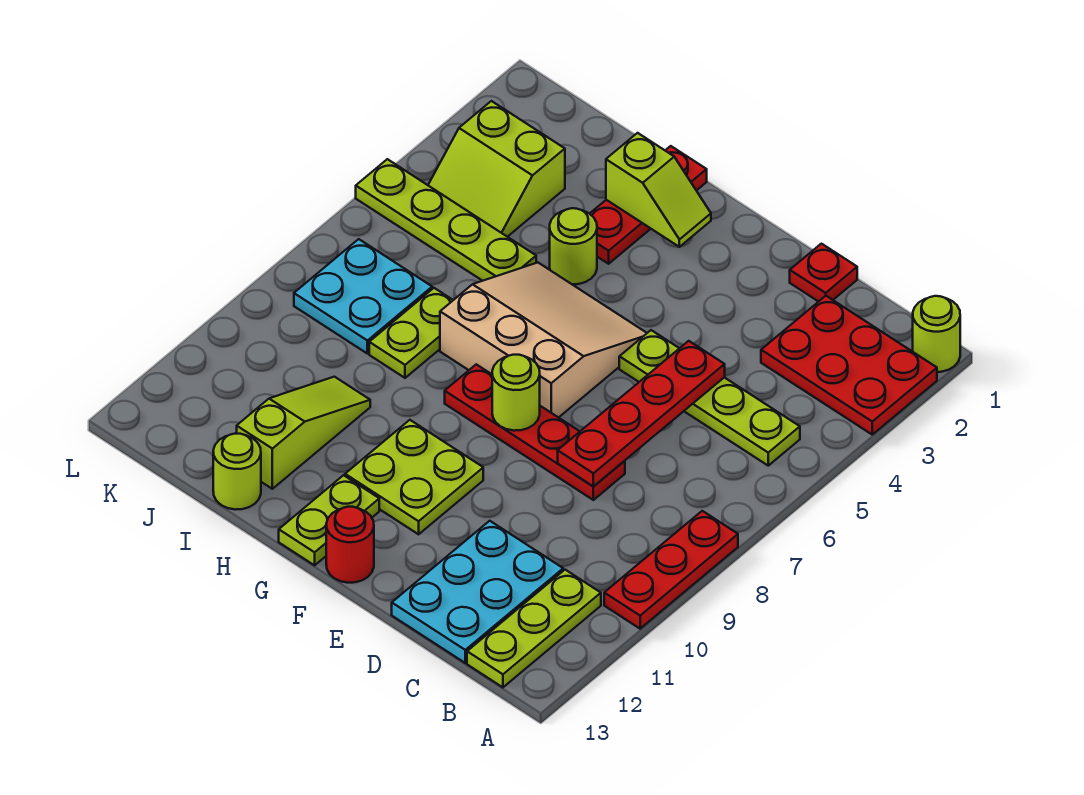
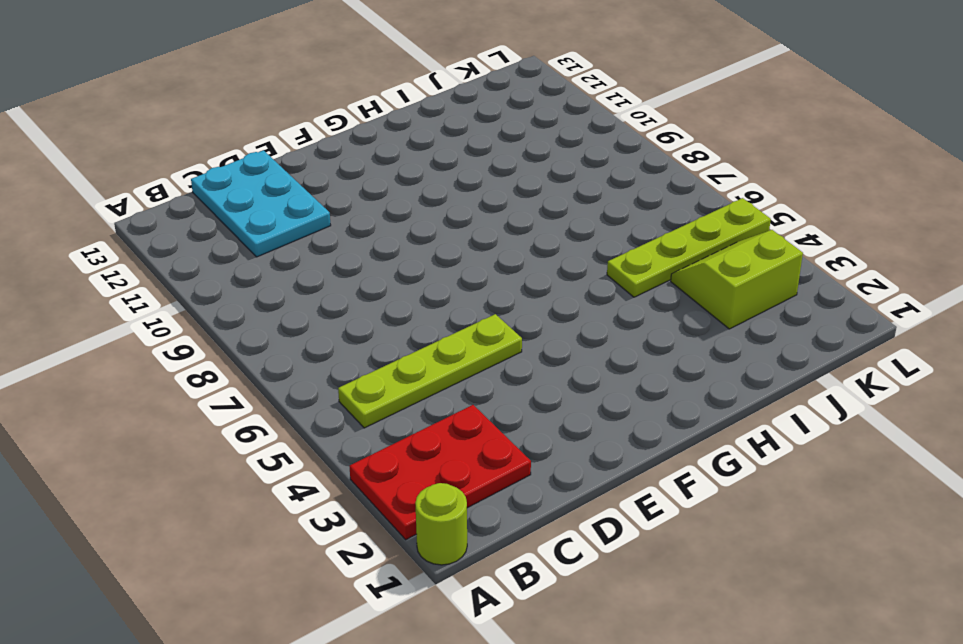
none -> red 1x3 plate [604,511,738,629]
none -> lime 1x3 plate [467,570,601,687]
none -> red 1x1 plate [790,244,857,302]

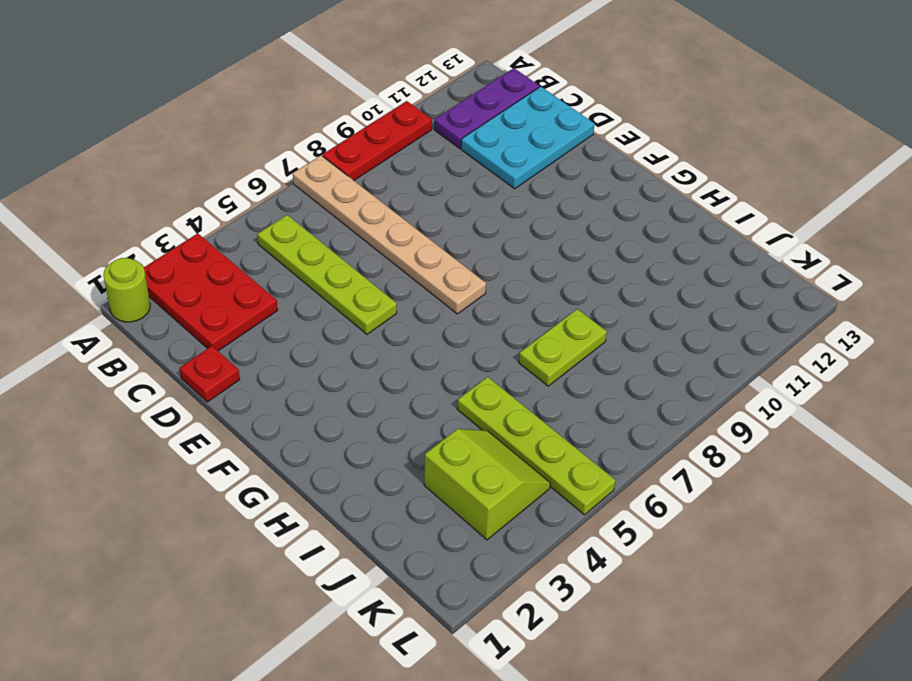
tan 1x6 plate [293,156,486,314] -> tan 3x3 slope [440,263,647,418]
purple 1x3 plate [434,68,539,148] -> lime 1x3 plate [467,570,601,687]
none -> red 1x4 plate [445,364,625,500]
none -> lime 2x2 plate [345,420,483,534]
none -> red 1x1 round brick [326,507,374,583]

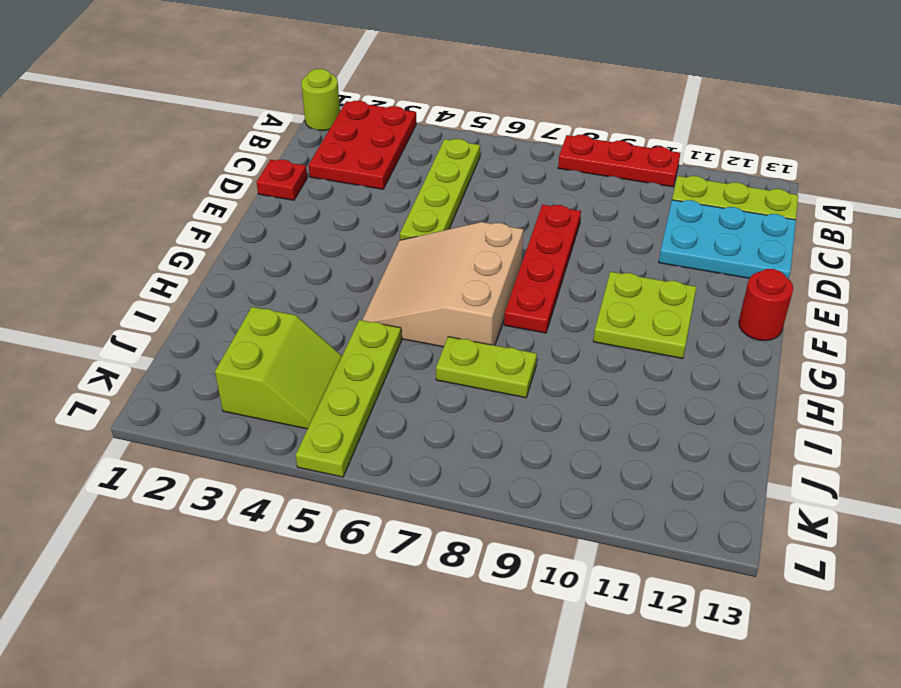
none -> lime 1x2 plate [279,475,379,565]
none -> red 1x3 plate [590,146,707,264]
none -> lime 1x1 round brick [550,208,597,284]

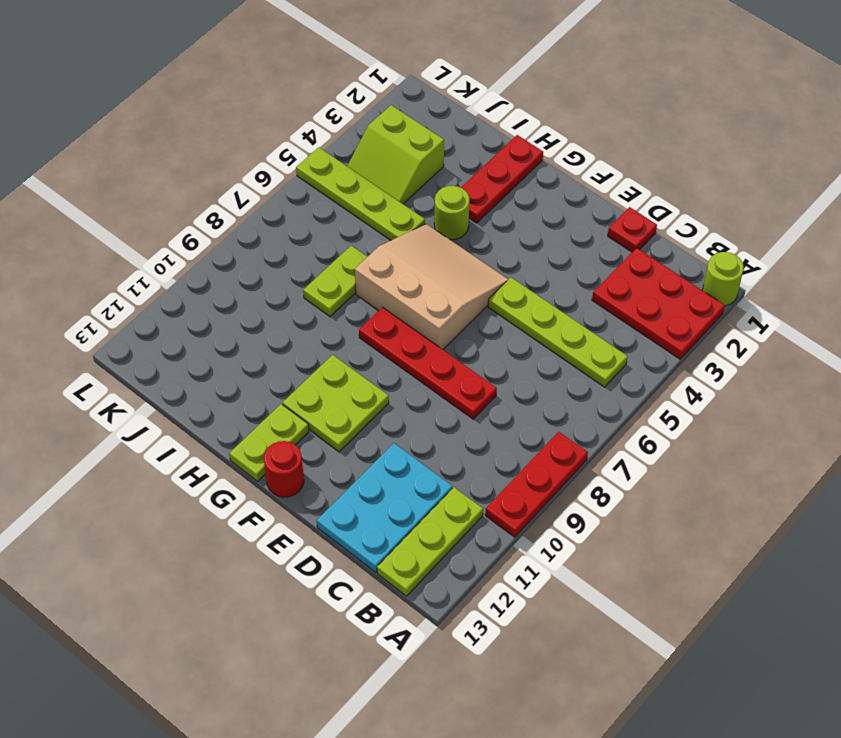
none -> lime 1x3 slope [237,377,370,489]
none -> lime 1x1 round brick [213,434,261,510]
none -> cyan 2x2 plate [294,239,432,354]

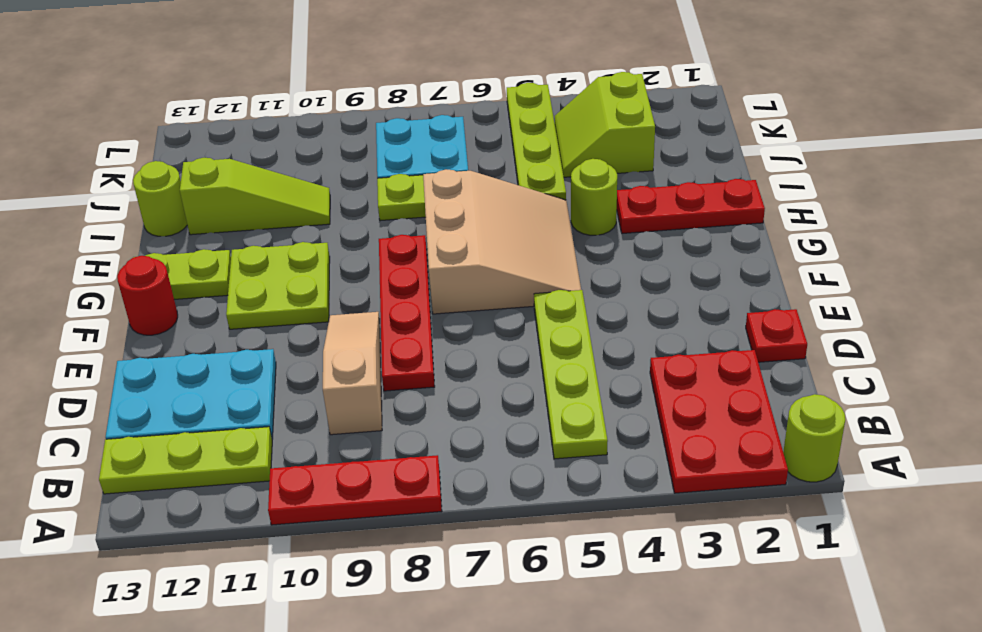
tan 1x3 slope [323,312,382,435] -> none
none -> red 1x4 plate [558,341,725,486]
none -> lime 1x1 round brick [492,355,540,431]
none -> lime 1x2 slope [606,133,711,247]

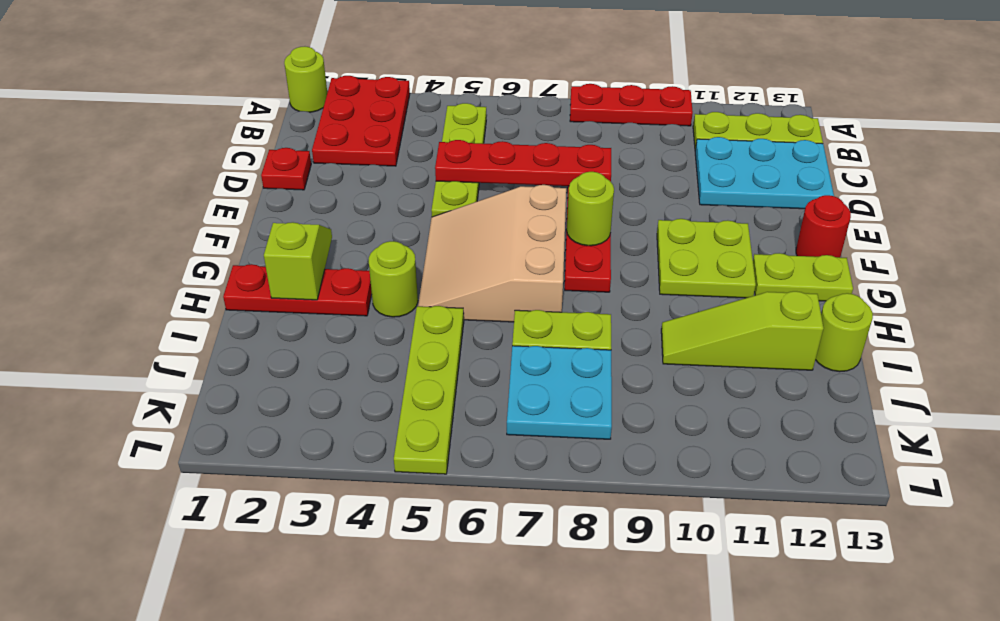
none -> lime 2x2 slope [428,101,565,237]

